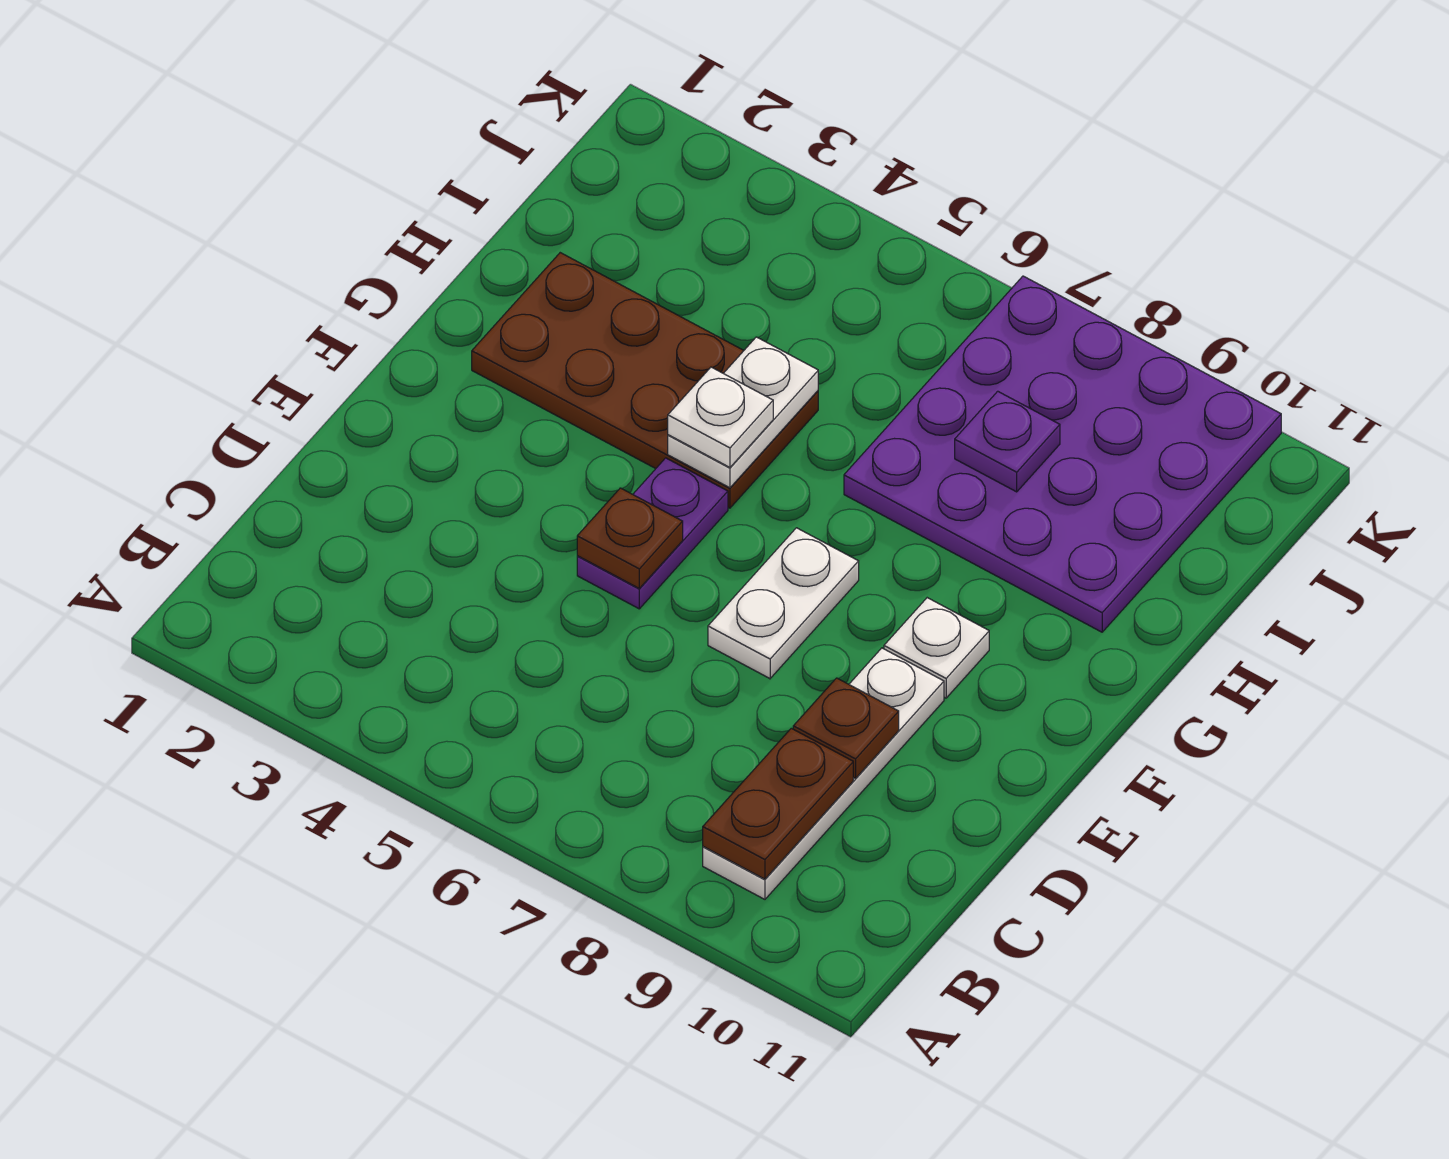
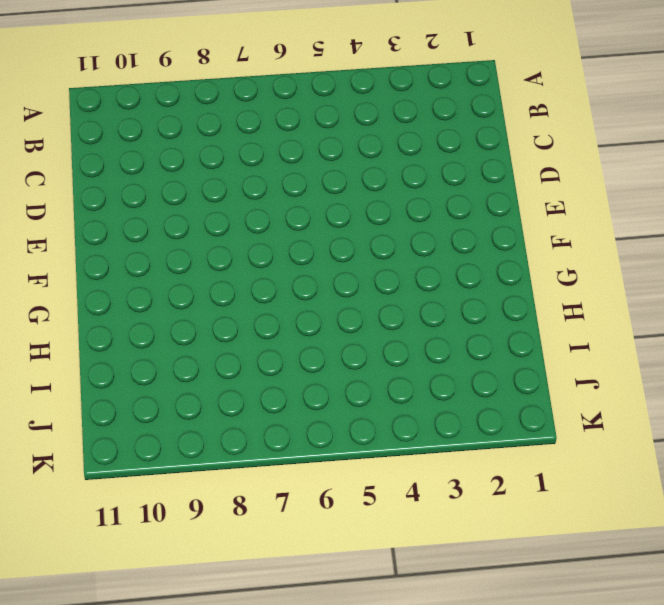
none -> white 1x4 plate [703,648,944,899]
none -> purple 1x2 plate [577,458,728,609]
none -> white 1x2 plate [708,528,859,679]

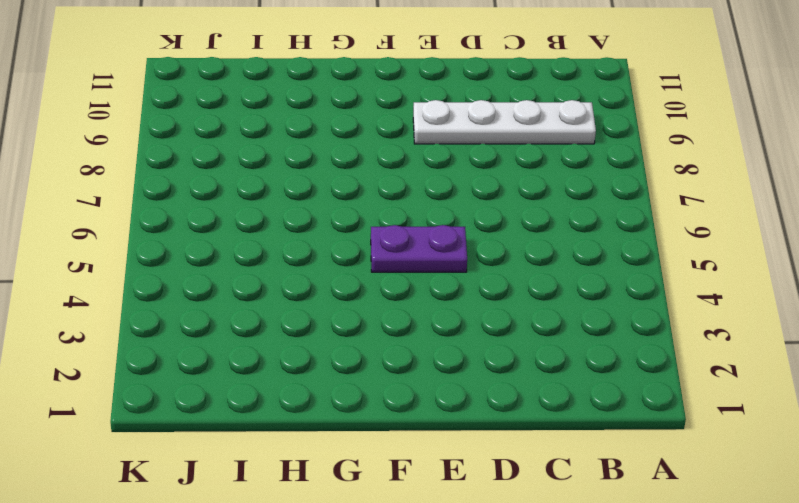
none -> white 1x2 plate [708,528,859,679]
none -> white 1x1 plate [884,598,989,698]
none -> brown 2x4 plate [472,253,818,508]

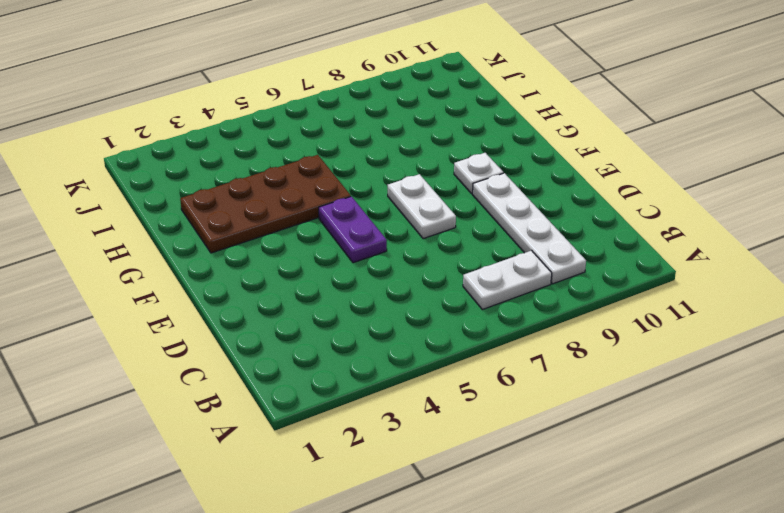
white 1x2 plate [463,251,552,310] -> white 1x2 plate turned to [668,337,818,488]
none -> purple 4x4 plate [844,276,1281,632]
none -> brown 1x2 plate [703,728,853,879]
none -> brown 1x1 plate [793,678,899,778]

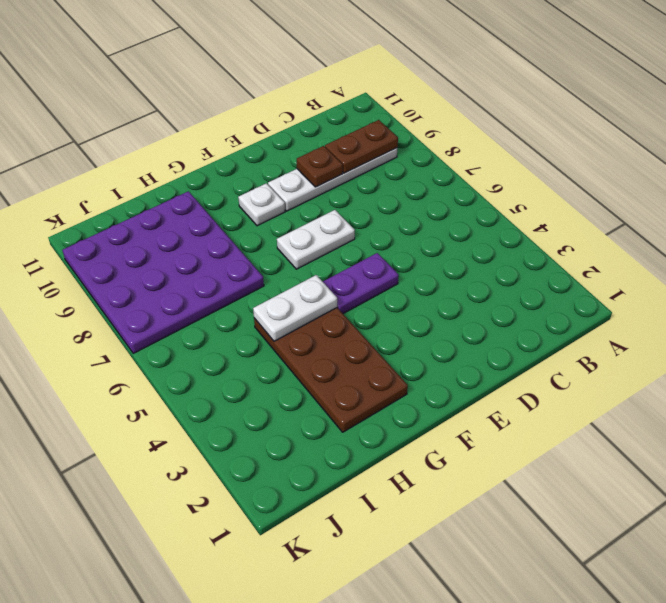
none -> brown 1x1 plate [577,488,683,588]
none -> purple 1x1 plate [955,391,1060,492]
none -> white 1x1 plate [668,367,773,467]

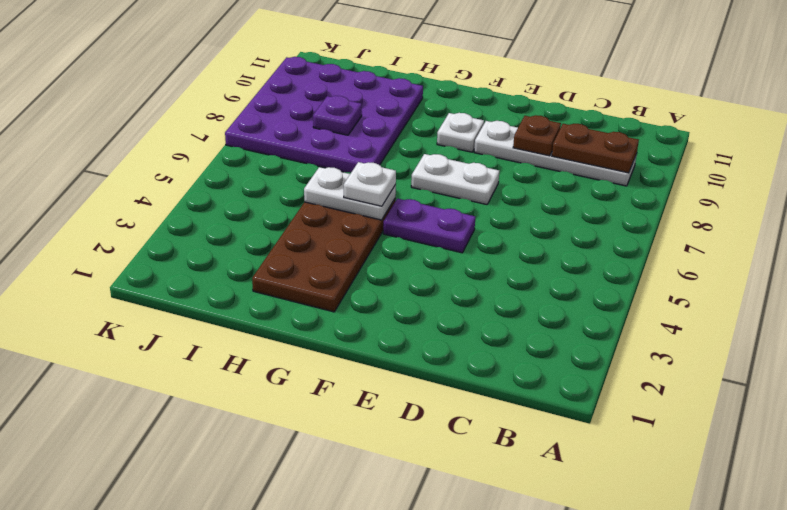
none -> brown 1x1 plate [577,488,683,588]

